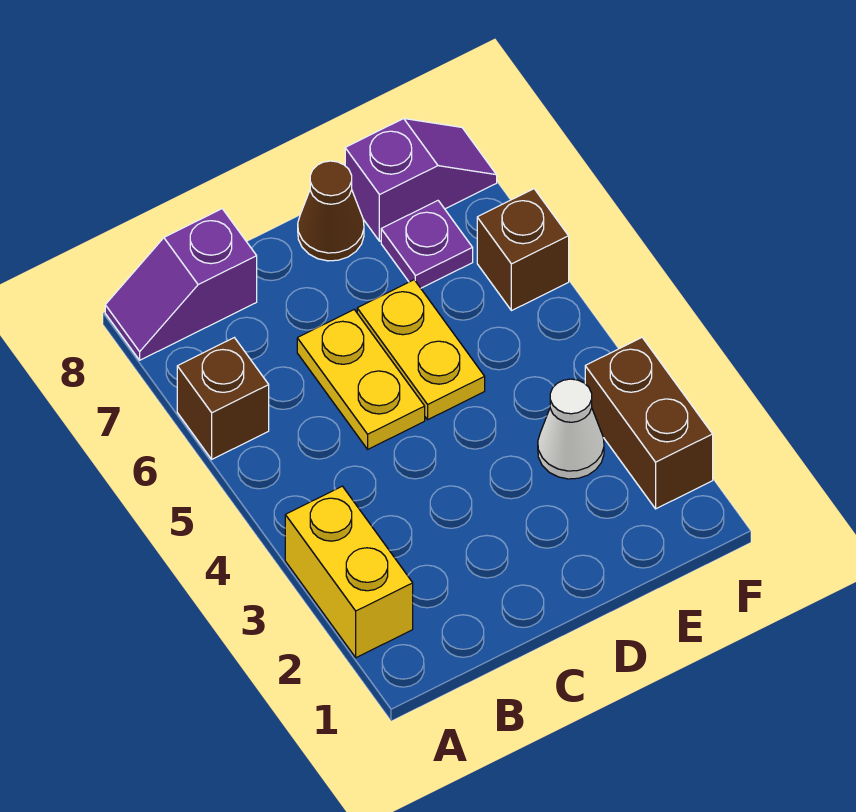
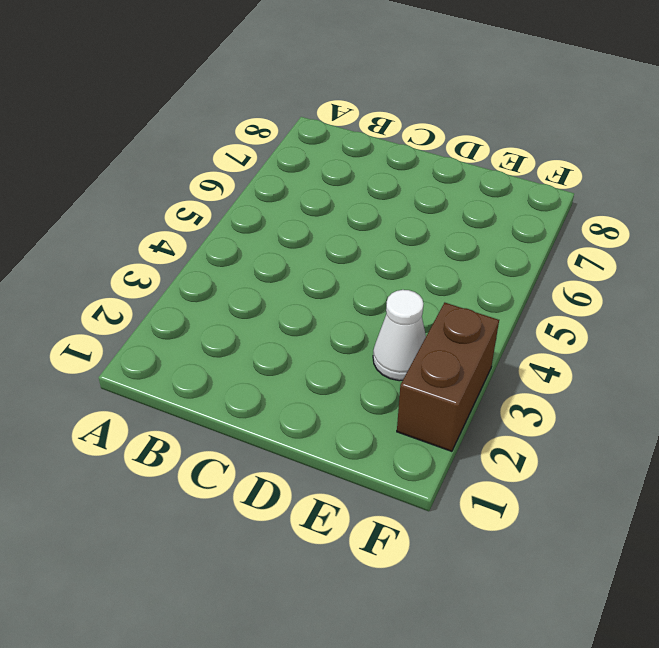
none -> yellow 1x2 brick [285,486,413,658]
none -> brown 1x1 brick [177,338,269,459]

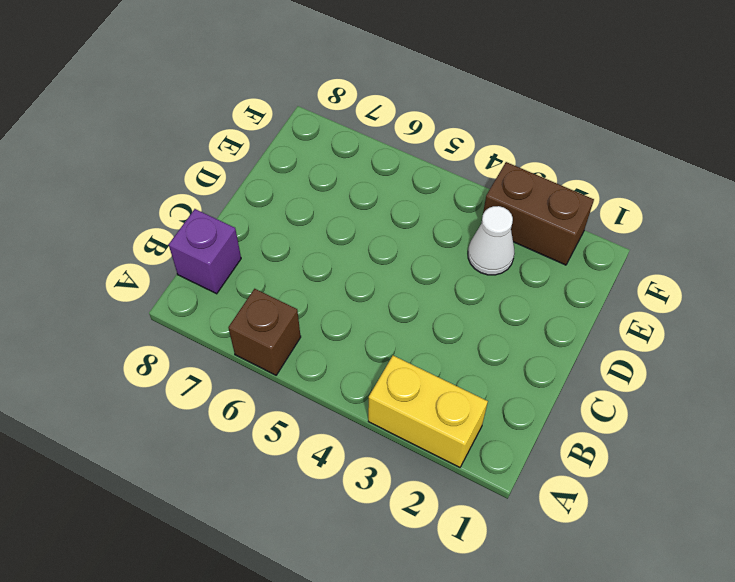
purple 1x1 brick [169,209,241,294] -> purple 1x2 slope [105,209,257,360]
none -> yellow 1x2 plate [297,310,425,449]
none -> yellow 1x2 plate [357,280,485,420]

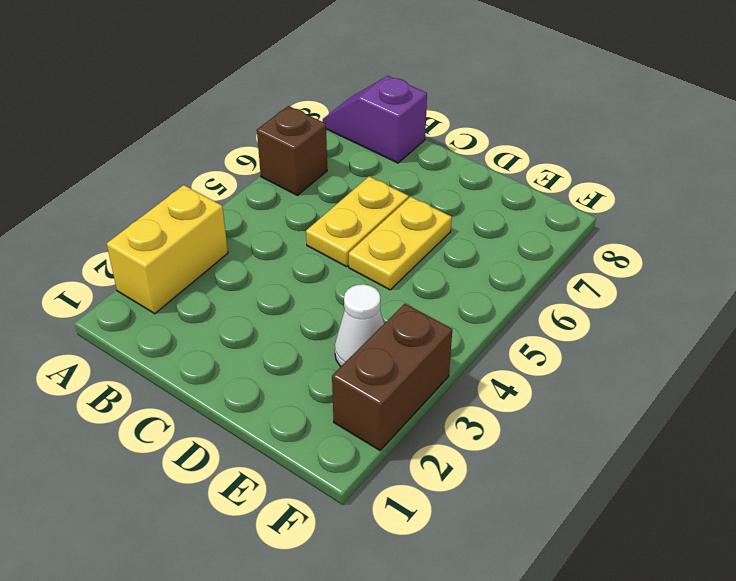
none -> brown 1x1 cone [298,161,364,261]
none -> purple 1x1 plate [381,201,473,288]

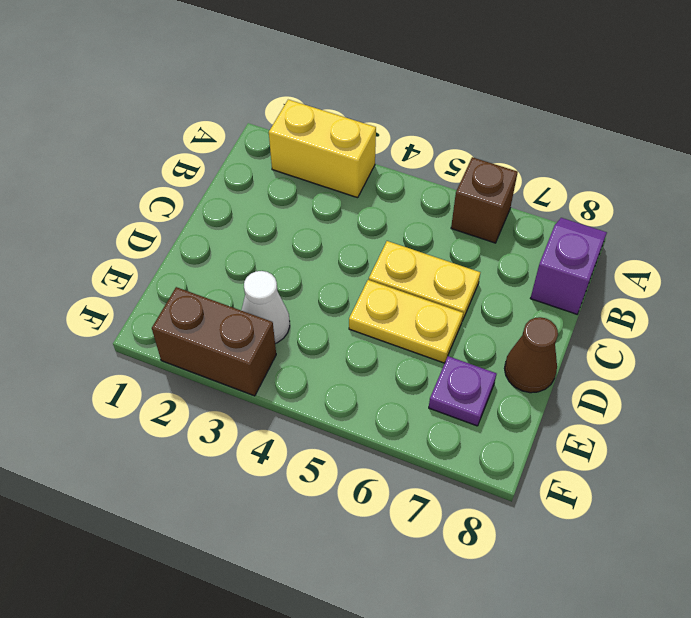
none -> purple 1x2 slope [345,119,497,241]
none -> brown 1x1 brick [477,189,569,311]

